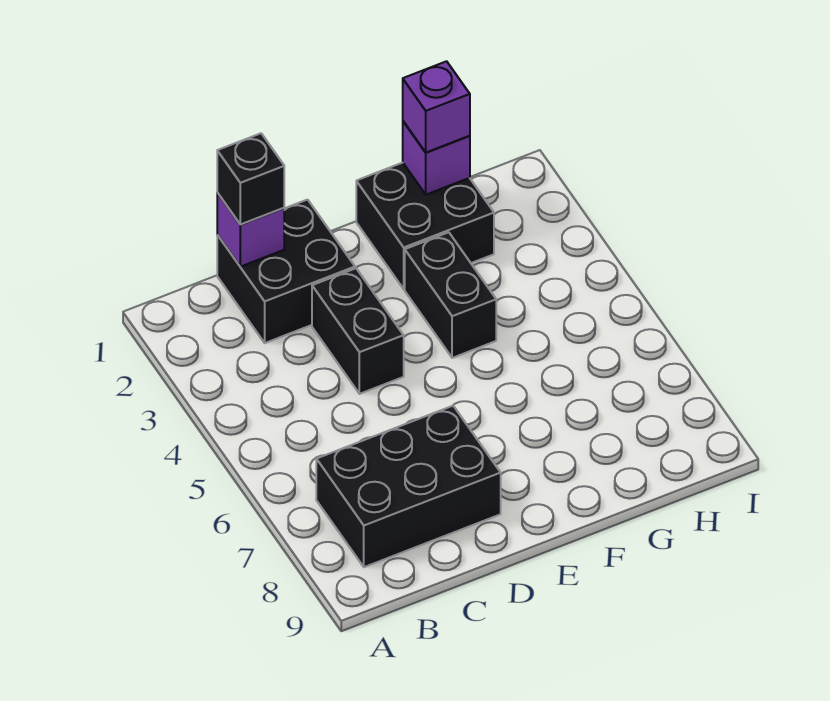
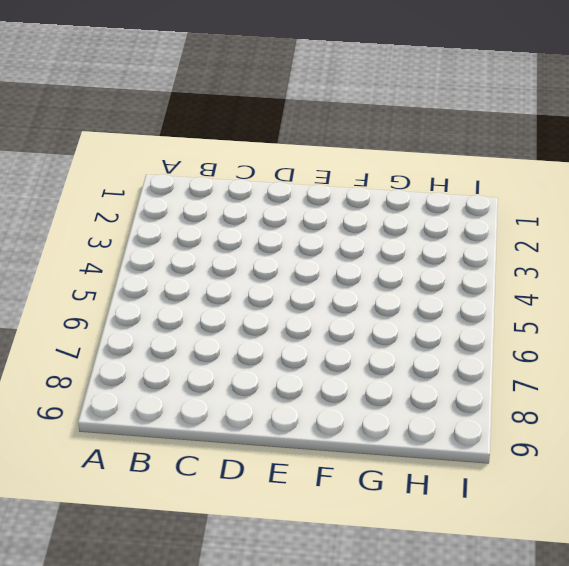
none -> black 2x3 brick [316,406,501,567]
none -> black 2x2 brick [217,200,355,343]

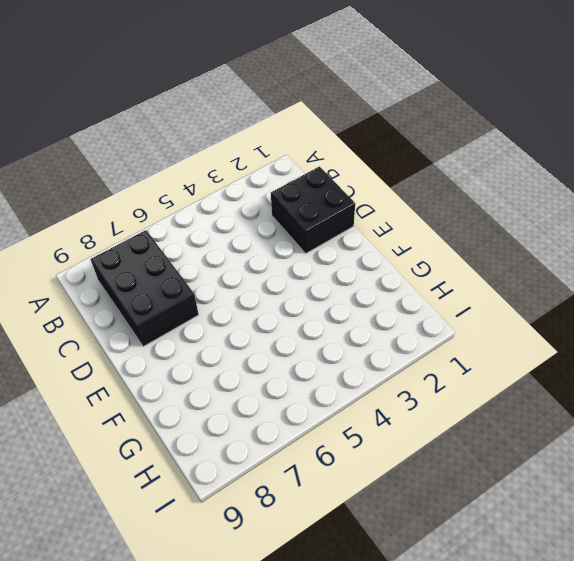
none -> black 1x2 brick [312,268,404,394]
none -> black 2x2 brick [356,163,494,289]

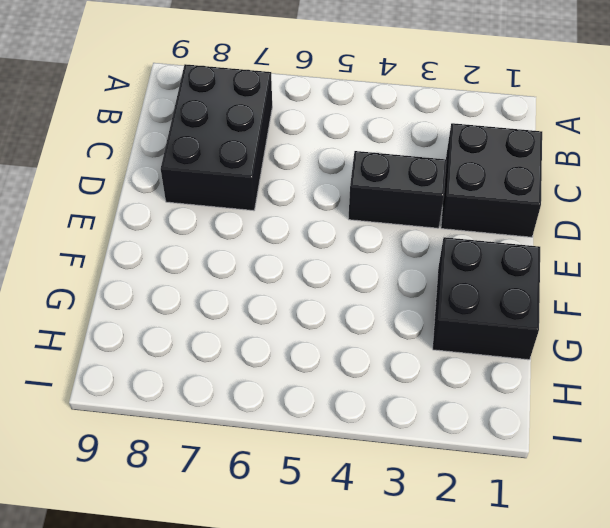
none -> black 1x2 brick [405,232,496,358]
none -> purple 1x1 brick [217,193,284,267]

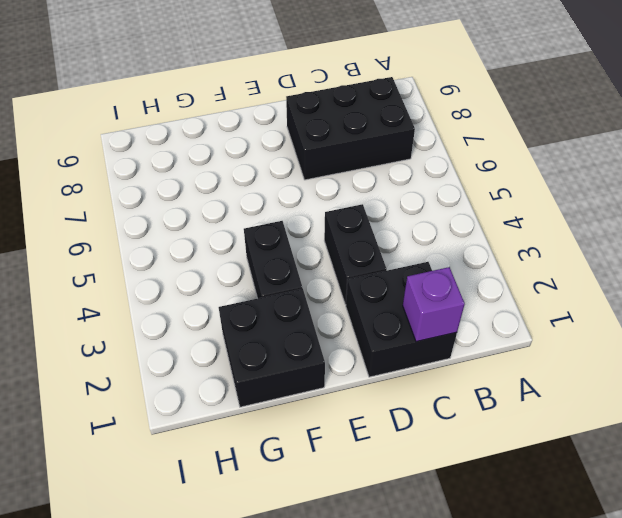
none -> purple 1x1 brick [403,121,470,195]
none -> black 1x1 brick [217,133,284,224]

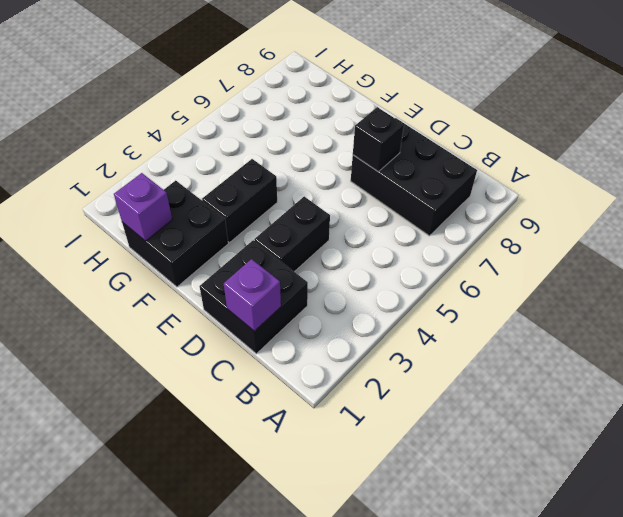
black 1x1 brick [353,107,404,172] -> black 1x1 brick moved to [217,133,284,224]
none -> purple 1x1 brick [403,61,470,152]

